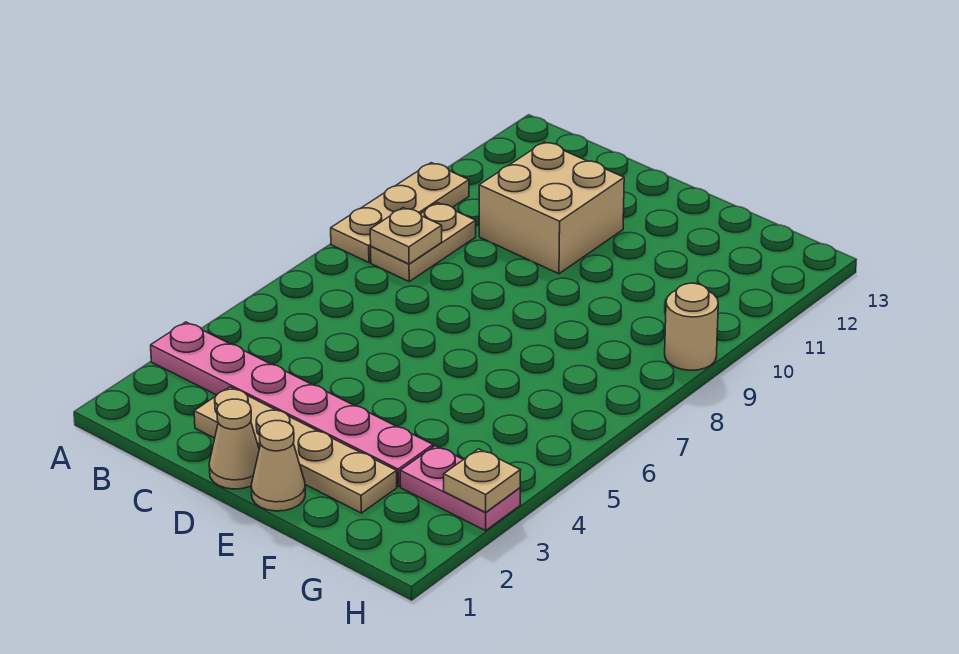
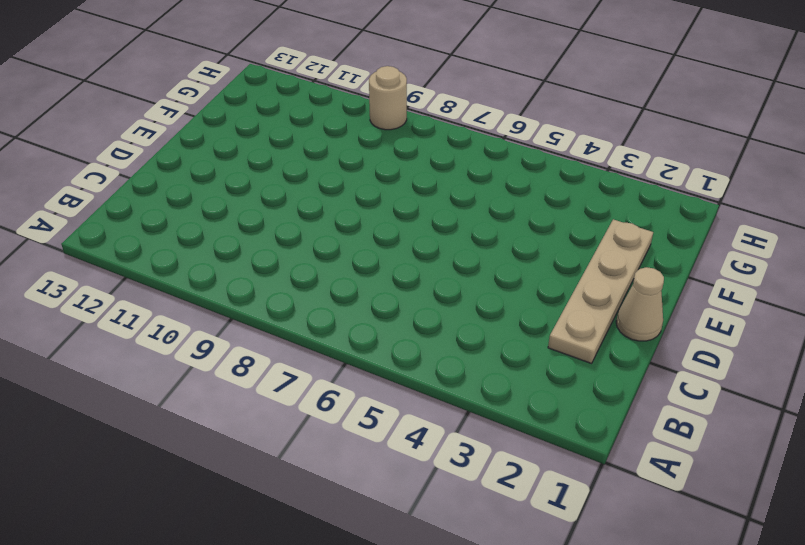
none -> pink 1x6 plate [151,322,433,487]
none -> tan 1x3 plate [331,163,469,263]

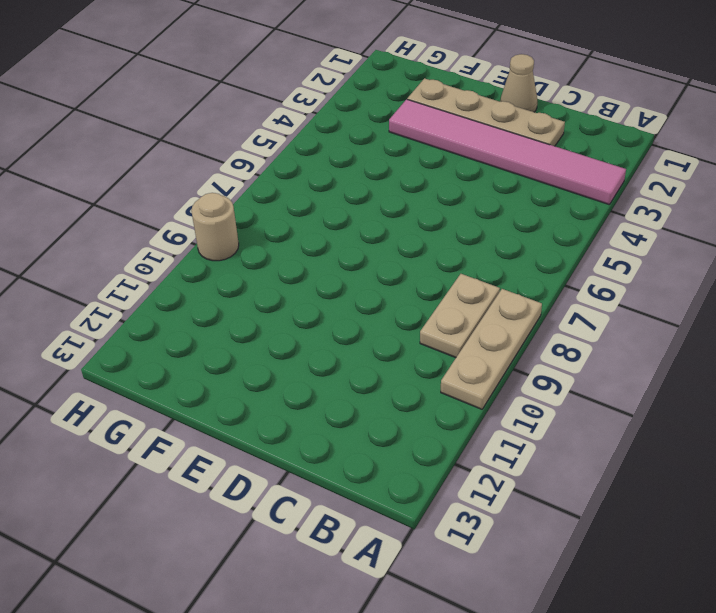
pink 1x6 tile [389,99,626,205] -> pink 1x6 plate [151,322,433,487]
none -> tan 2x2 brick [479,142,624,274]
none -> tan 1x1 cone [251,421,305,511]

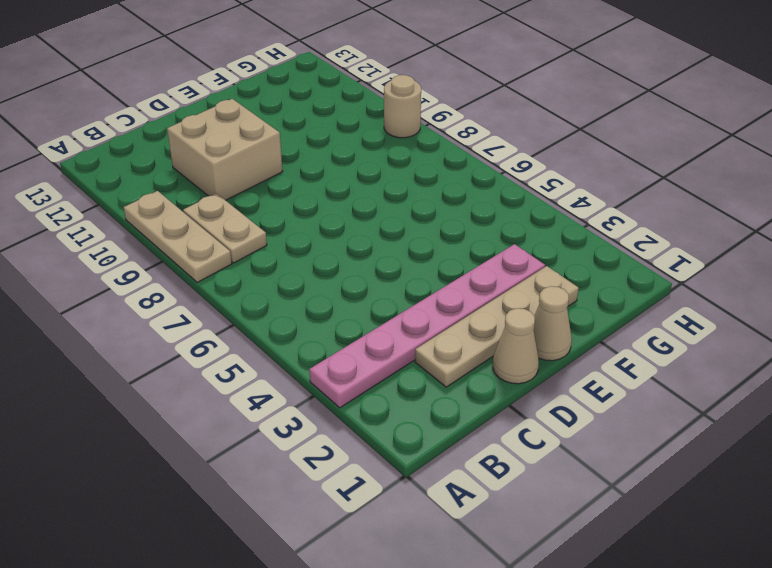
none -> pink 1x2 plate [400,446,520,531]
none -> tan 1x1 plate [370,208,442,264]

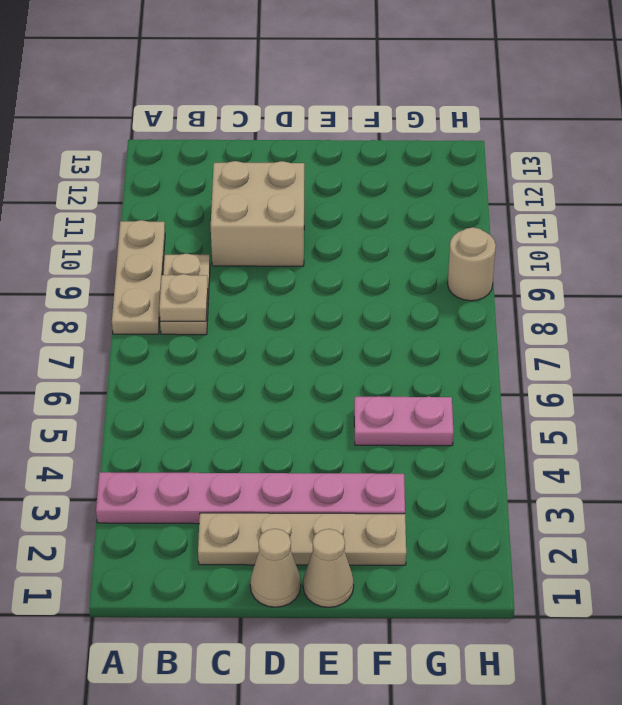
pink 1x2 plate [354,396,453,446] -> pink 1x2 plate moved to [400,446,520,531]
none -> tan 1x1 plate [444,449,521,512]

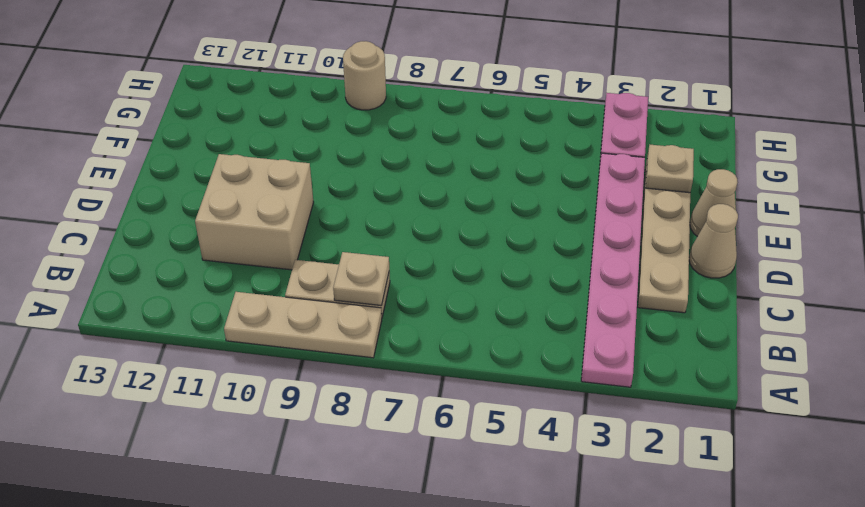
tan 1x1 plate [646,145,694,193] -> tan 1x1 plate moved to [444,449,521,512]

